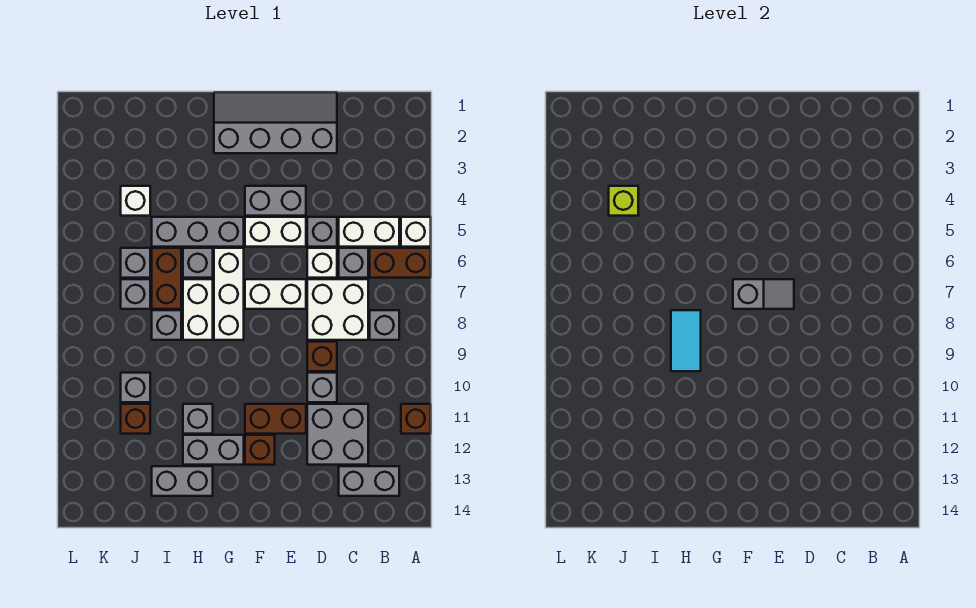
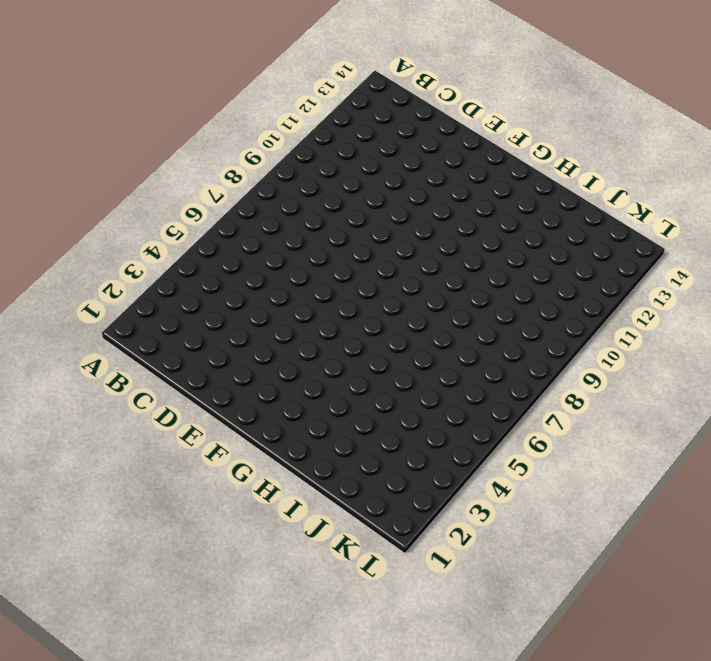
none -> white 1x1 brick [401,217,431,247]
none -> brown 1x2 brick [370,248,431,278]
none -> brown 1x1 brick [401,404,431,434]
none -> white 1x2 brick [339,217,399,247]

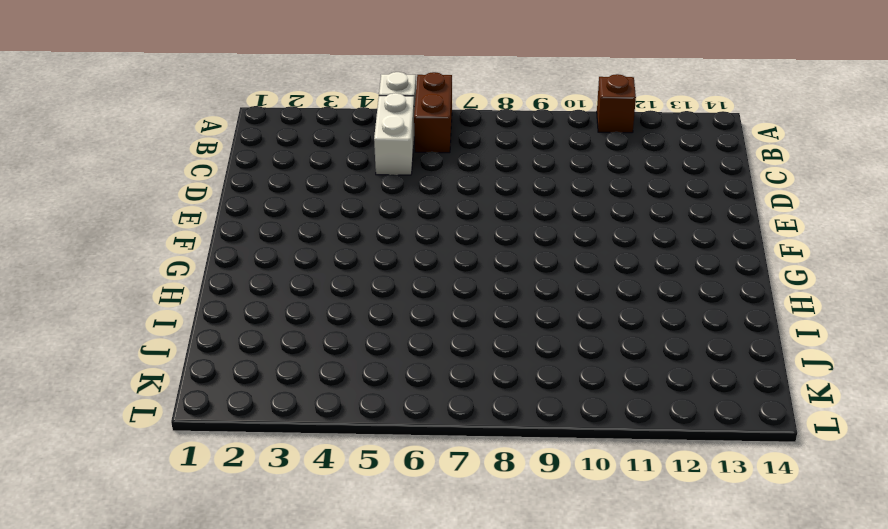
none -> grey 1x1 brick [370,310,399,340]
none -> grey 1x2 brick [339,466,399,496]
none -> grey 1x1 brick [339,248,368,278]
none -> white 2x2 brick [307,279,368,340]

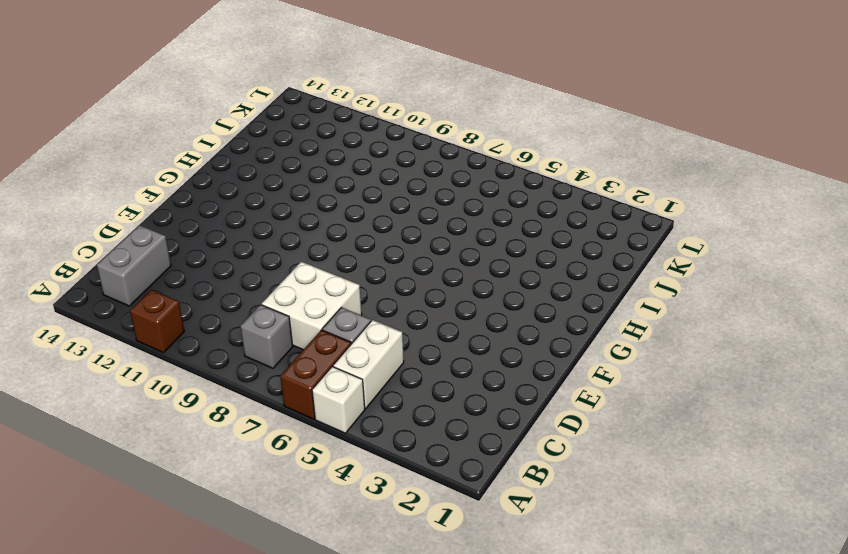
none -> grey 2x2 brick [307,404,368,465]
none -> grey 2x4 slope [214,92,337,153]
none -> grey 1x1 brick [307,217,337,247]
none -> white 1x1 brick [307,248,337,278]

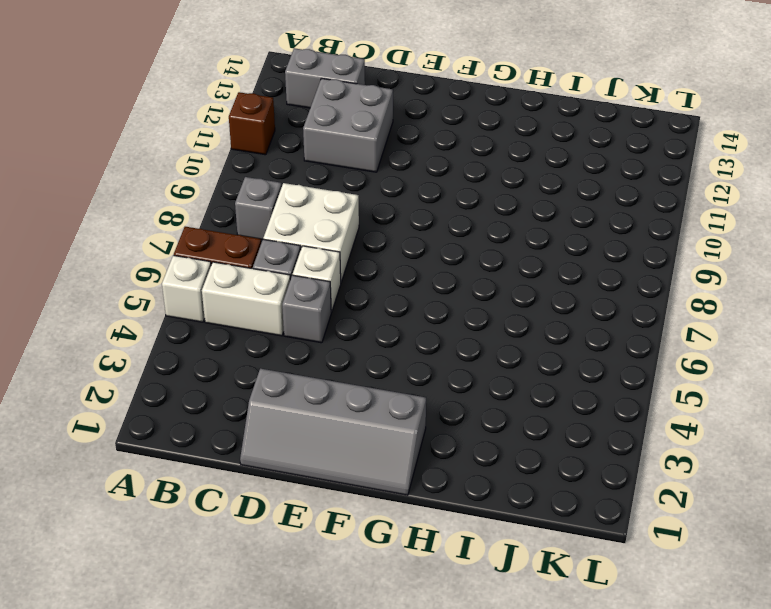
none -> brown 1x1 brick [307,342,337,371]
none -> grey 1x1 brick [307,373,337,402]
none -> grey 1x2 brick [245,186,306,216]
none -> white 1x2 brick [245,217,306,247]

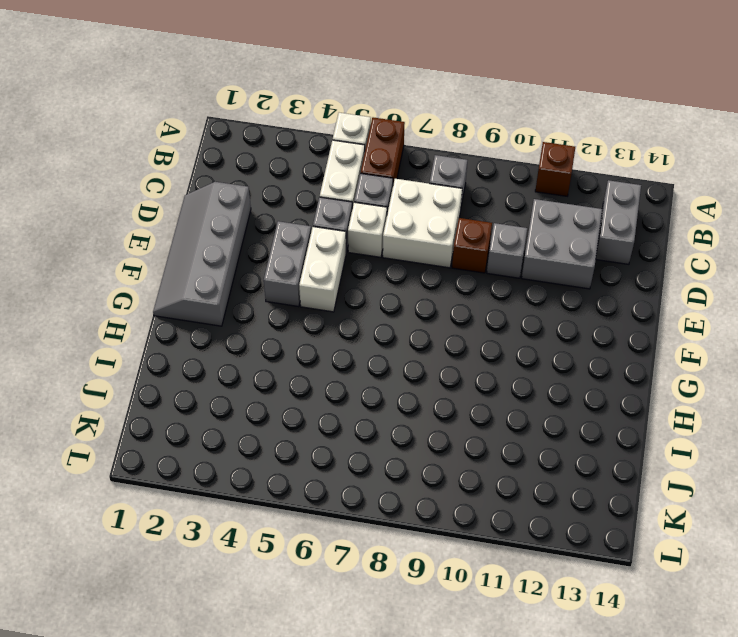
none -> white 1x2 brick [245,279,306,309]
none -> brown 1x2 brick [245,404,306,434]
none -> brown 1x1 brick [245,435,275,465]
none -> grey 1x3 brick [152,217,244,247]

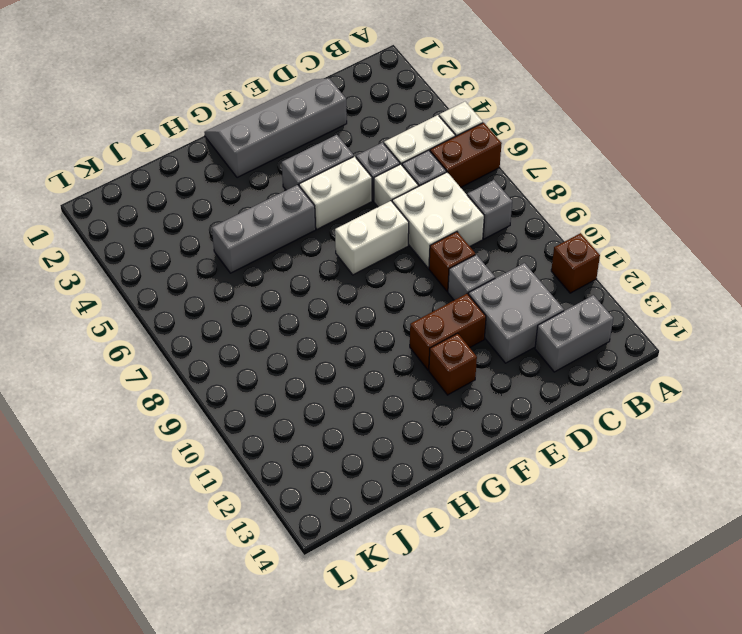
none -> white 1x3 brick [214,248,244,340]
none -> grey 1x2 brick [183,435,244,465]
none -> grey 1x1 brick [183,248,213,278]
none -> white 1x2 brick [183,279,213,340]

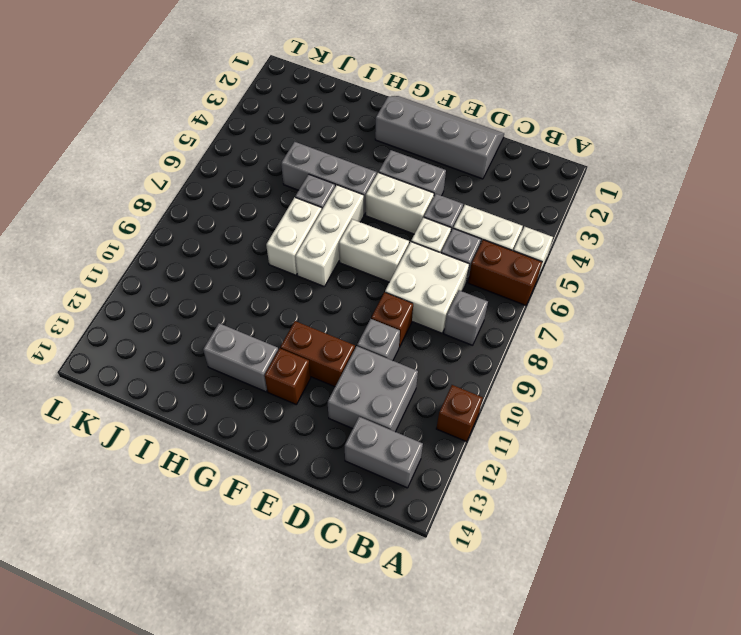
none -> grey 1x1 brick [183,404,213,434]
none -> grey 1x2 brick [152,466,213,496]
none -> brown 1x2 brick [152,248,181,309]
none -> grey 1x1 brick [152,310,181,340]

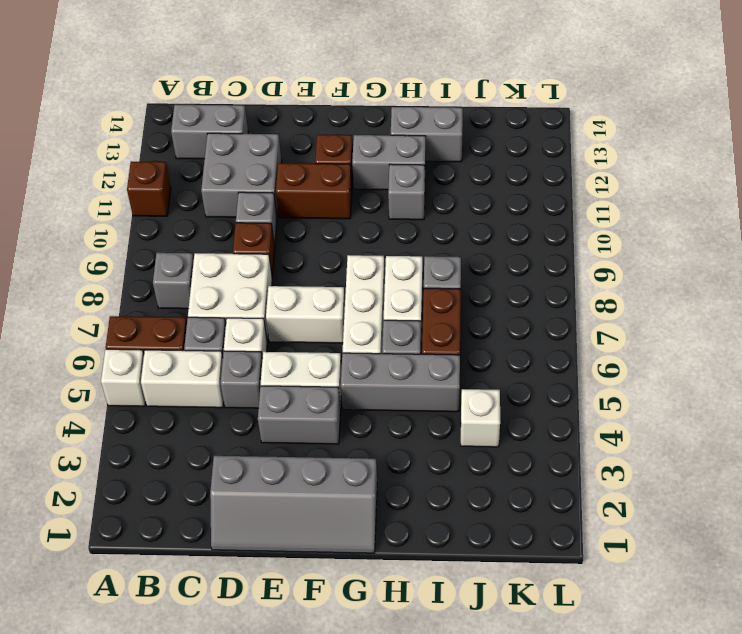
none -> grey 1x1 brick [121,248,150,278]
none -> grey 1x1 brick [121,279,150,309]
none -> grey 1x1 brick [121,373,150,402]
none -> brown 1x1 brick [121,404,150,434]

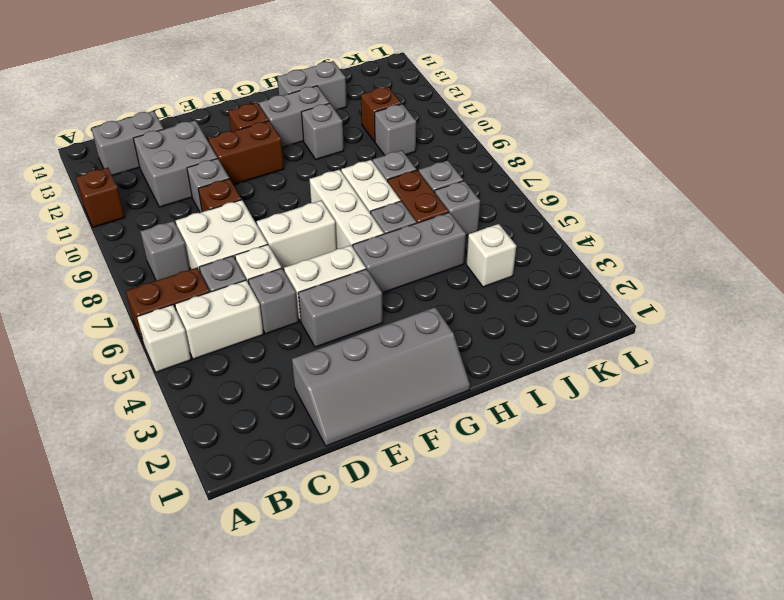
none -> grey 1x2 slope [733,279,794,309]
none -> cyan 1x2 tile [671,310,701,371]
none -> lime 1x1 brick [609,186,638,216]

